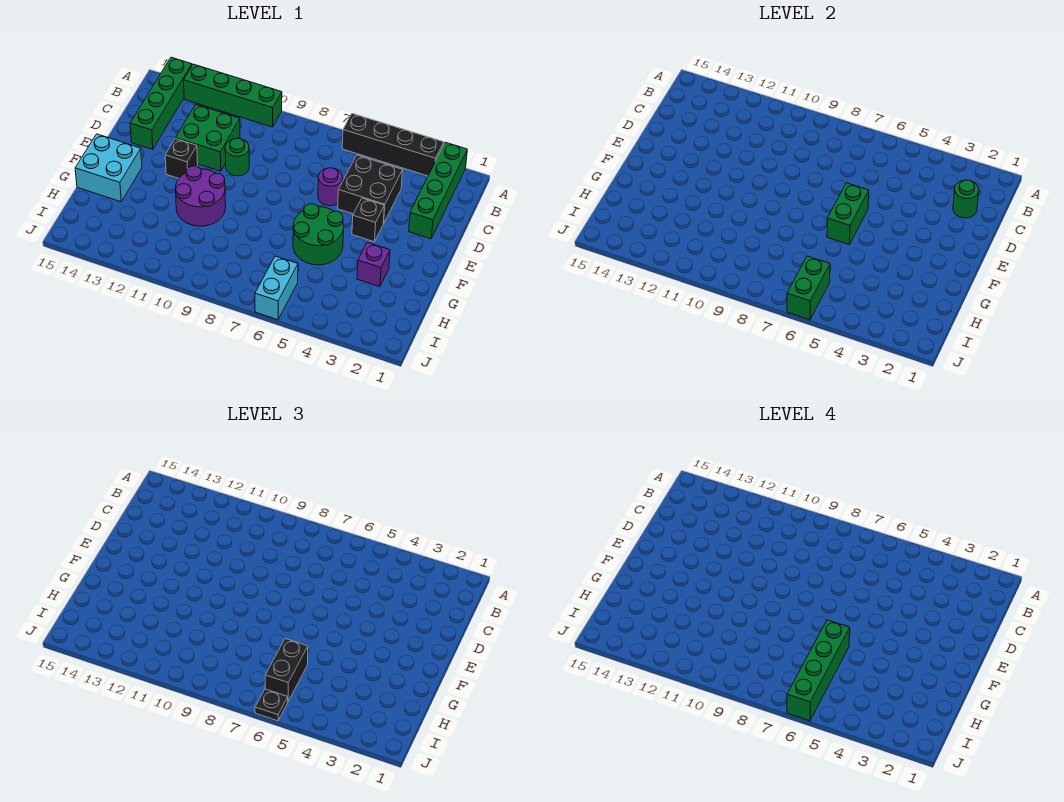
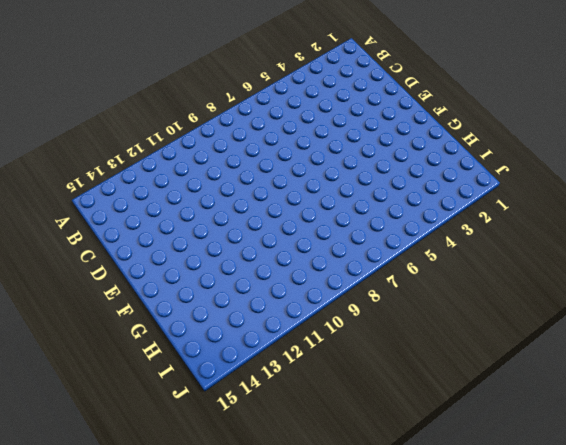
none -> green 1x4 brick [409,142,467,239]
none -> black 1x4 brick [342,114,444,176]
none -> green 1x4 brick [184,64,282,127]

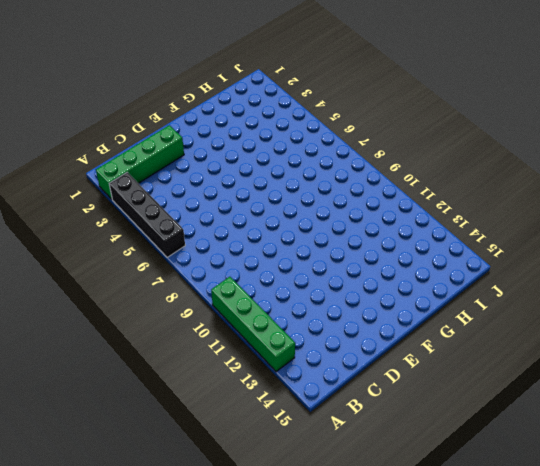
none -> green 1x4 brick [130,57,192,149]
none -> black 2x2 brick [338,155,403,223]
none -> green 2x2 brick [176,104,240,171]

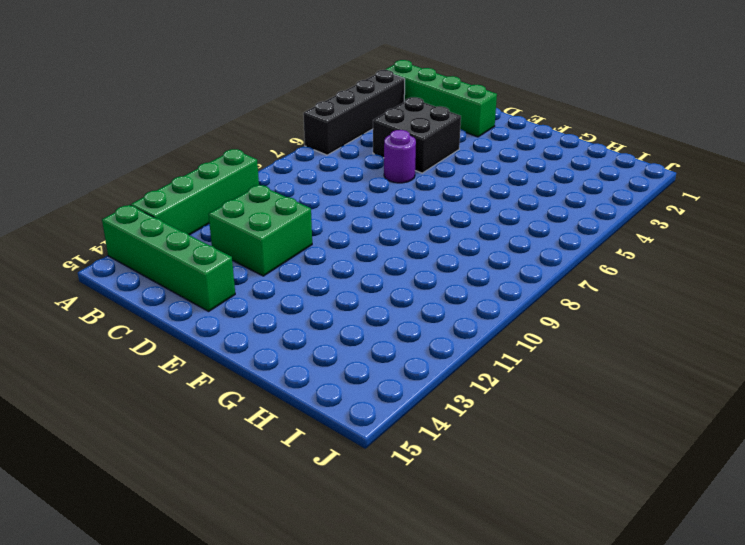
none -> green 1x1 round brick [225,138,249,176]
none -> black 1x1 brick [352,198,384,242]
none -> black 1x1 brick [165,138,198,178]

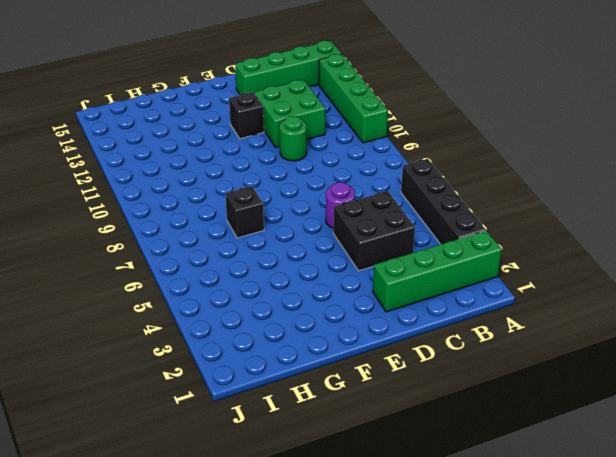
black 1x1 brick [225,186,264,238] -> black 1x1 brick moved to [352,198,384,242]
none -> green 2x2 round brick [293,204,344,265]
none -> purple 2x2 round brick [176,166,226,226]
none -> cyan 2x2 brick [75,134,142,202]

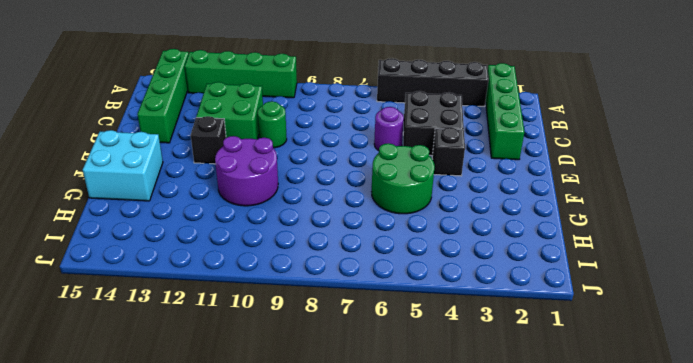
none -> purple 1x1 brick [357,243,390,287]
none -> cyan 1x2 brick [255,256,298,320]
none -> green 1x1 round brick [953,180,979,218]

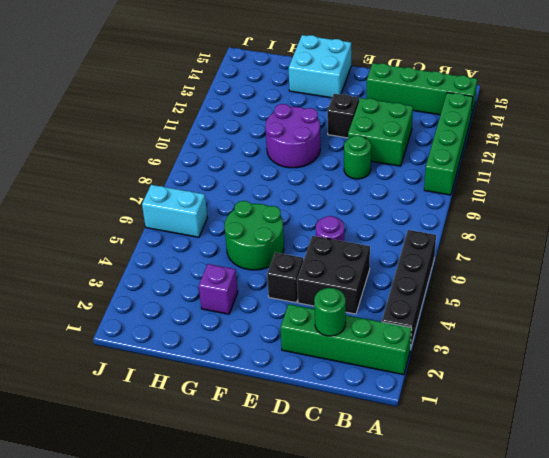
none -> green 1x2 brick [827,183,869,245]
none -> green 1x2 brick [787,256,830,320]
none -> black 1x2 brick [265,639,308,701]

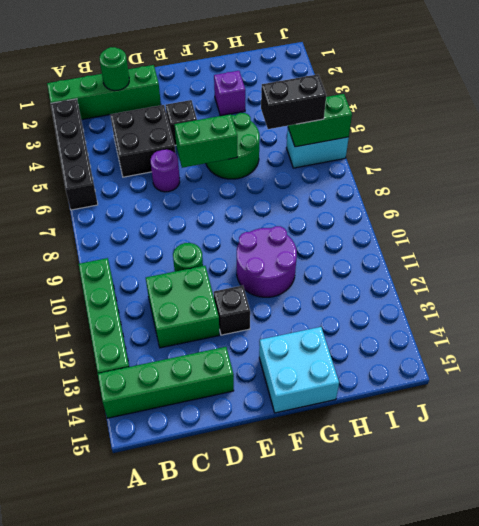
none -> black 1x1 plate [255,689,288,721]
none -> green 1x4 brick [787,620,850,721]

